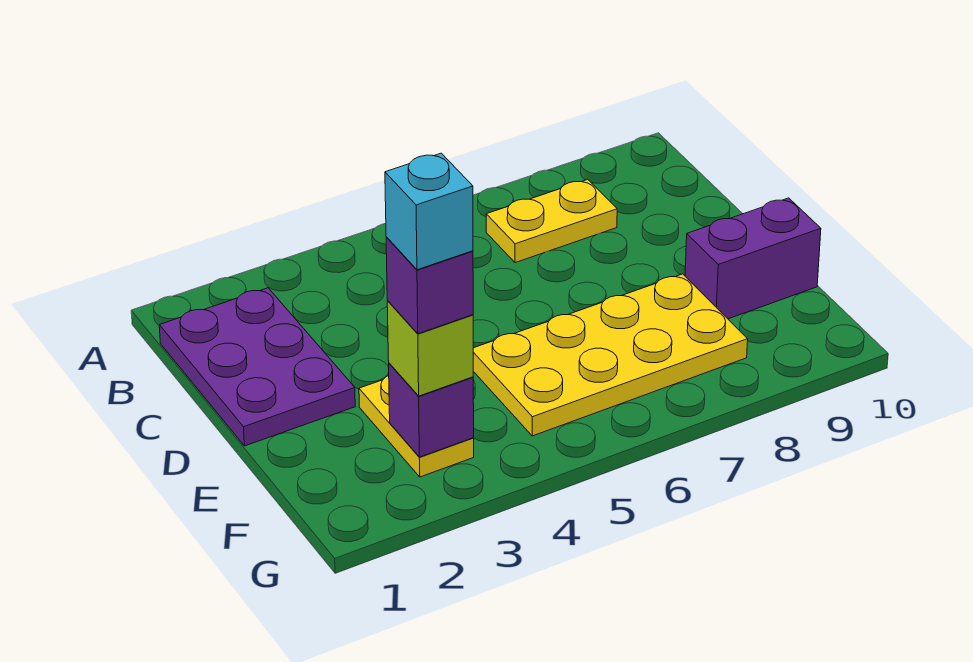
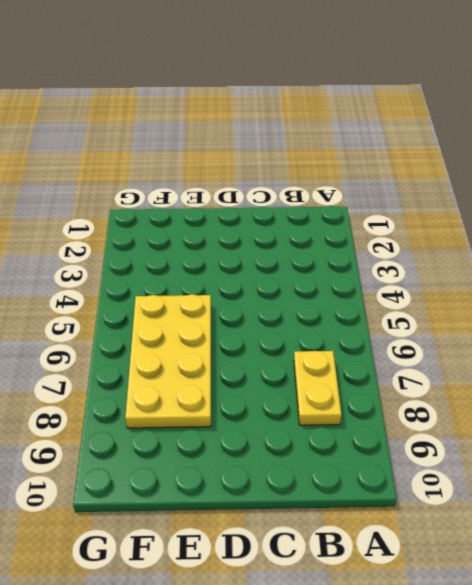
none -> purple 2x3 plate [159,288,355,446]
none -> yellow 1x2 plate [359,376,474,477]

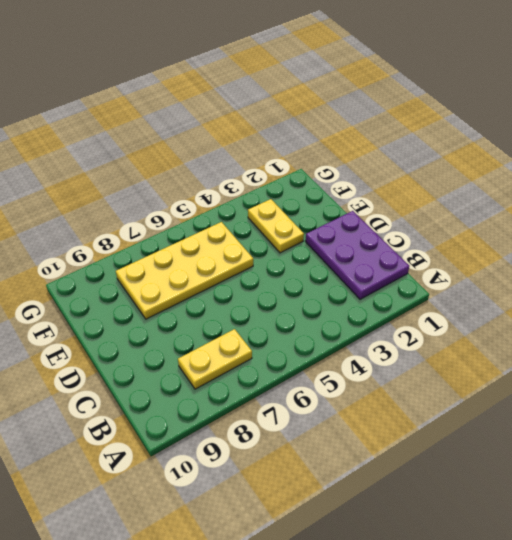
none -> purple 1x2 brick [685,198,821,319]
none -> purple 1x1 brick [389,363,474,457]

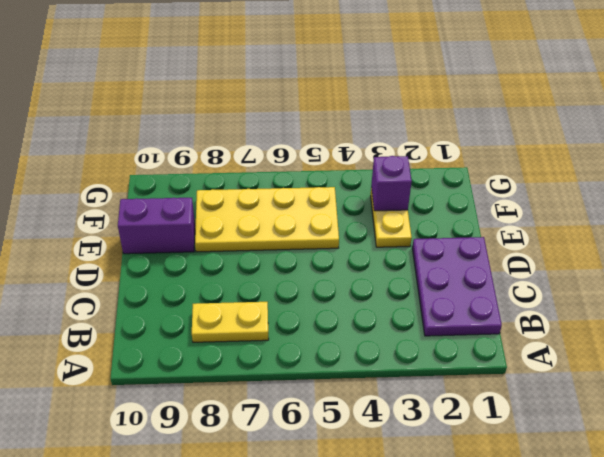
none -> lime 1x1 brick [387,301,473,396]
none -> purple 1x1 brick [386,237,473,334]

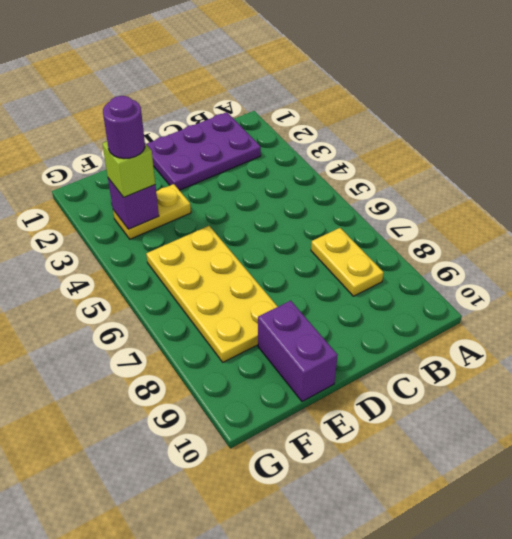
purple 1x1 round brick [103,96,145,158] -> purple 1x1 brick [386,237,473,334]
none -> cyan 1x1 brick [385,153,473,270]

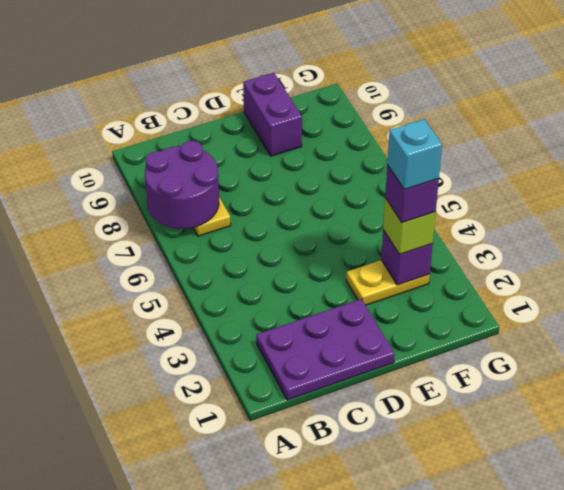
purple 2x2 round brick [145,141,219,229] -> none
none -> yellow 2x4 plate [473,274,748,436]

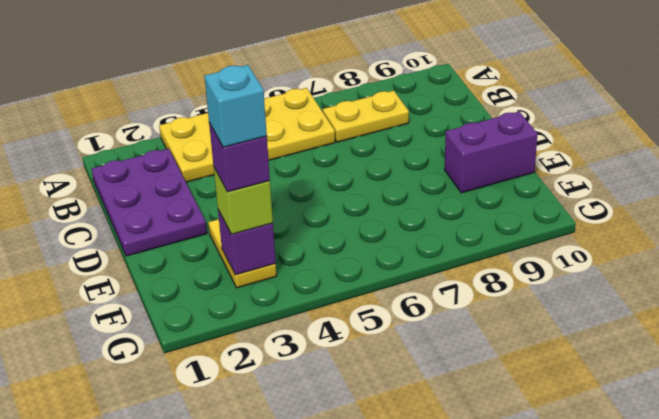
yellow 2x4 plate [159,88,335,182] -> yellow 2x4 plate moved to [473,274,748,436]

